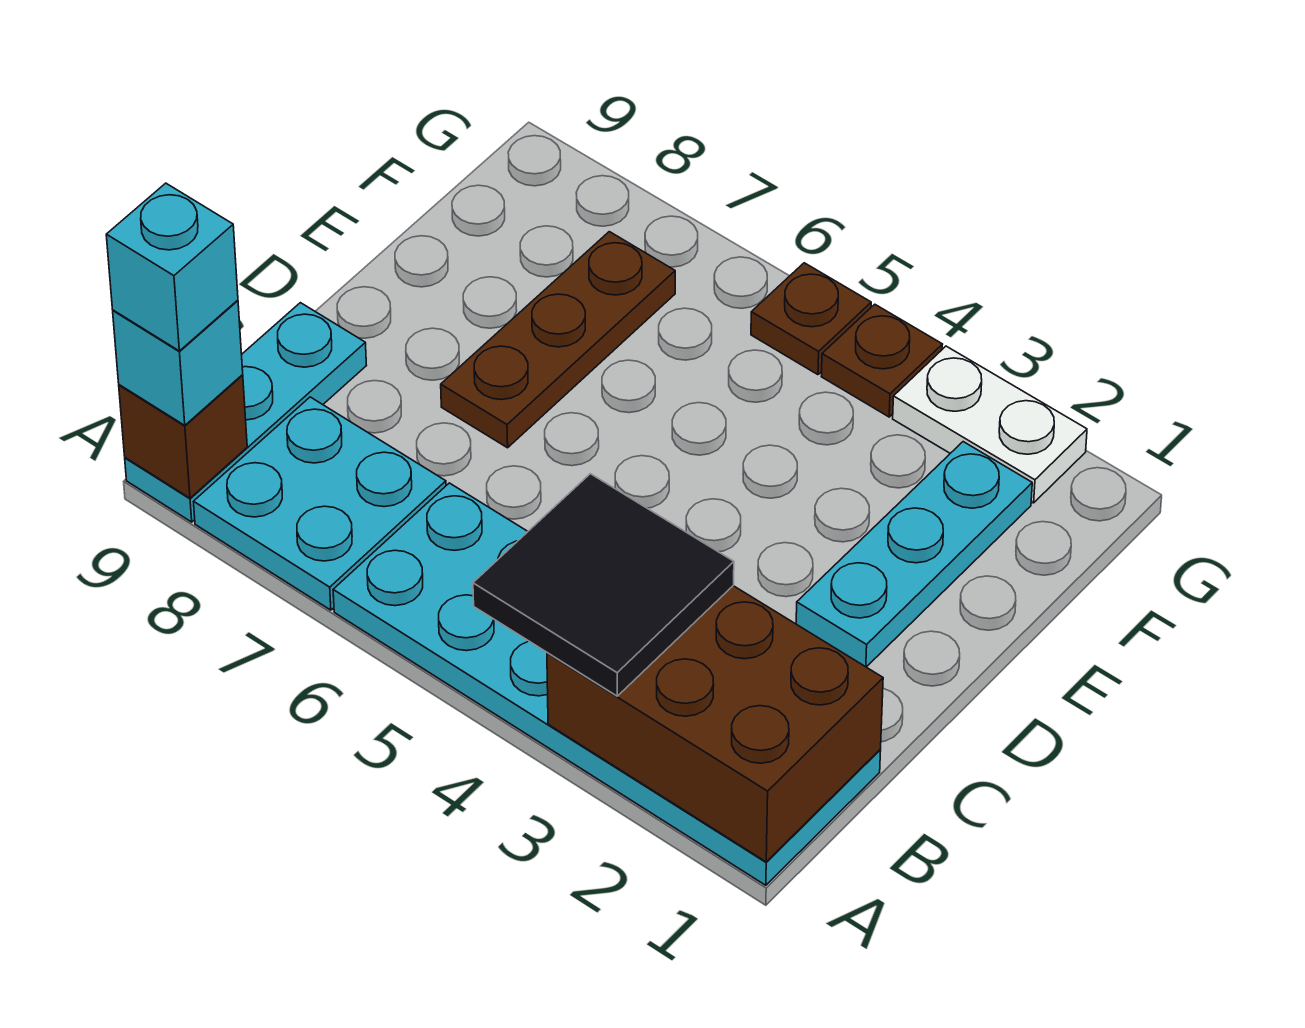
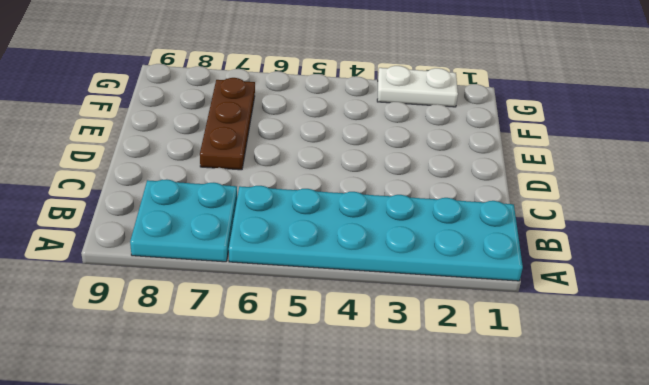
none -> cyan 1x3 plate [125,303,366,522]
none -> cyan 1x3 plate [796,442,1032,667]
none -> brown 1x1 plate [821,304,943,417]

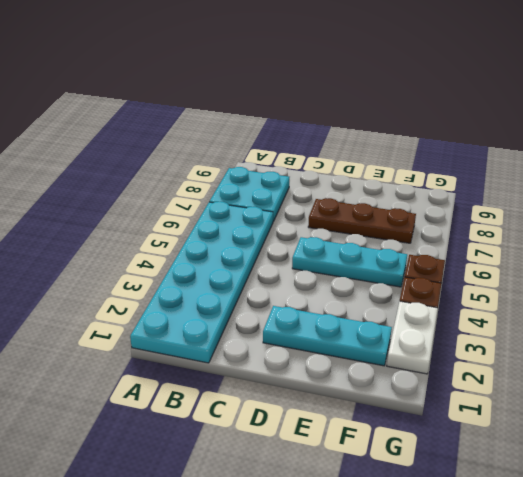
cyan 1x3 plate [292,237,407,287] -> cyan 1x3 plate moved to [125,303,366,522]
none -> brown 2x3 brick [547,586,883,862]
none -> brown 1x1 brick [119,375,247,498]
none -> black 2x2 tile [473,474,734,696]

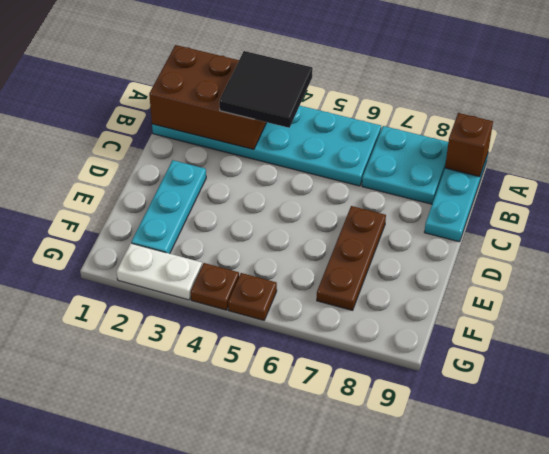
none -> cyan 1x1 brick [113,300,243,425]
none -> cyan 1x1 brick [106,183,238,351]

